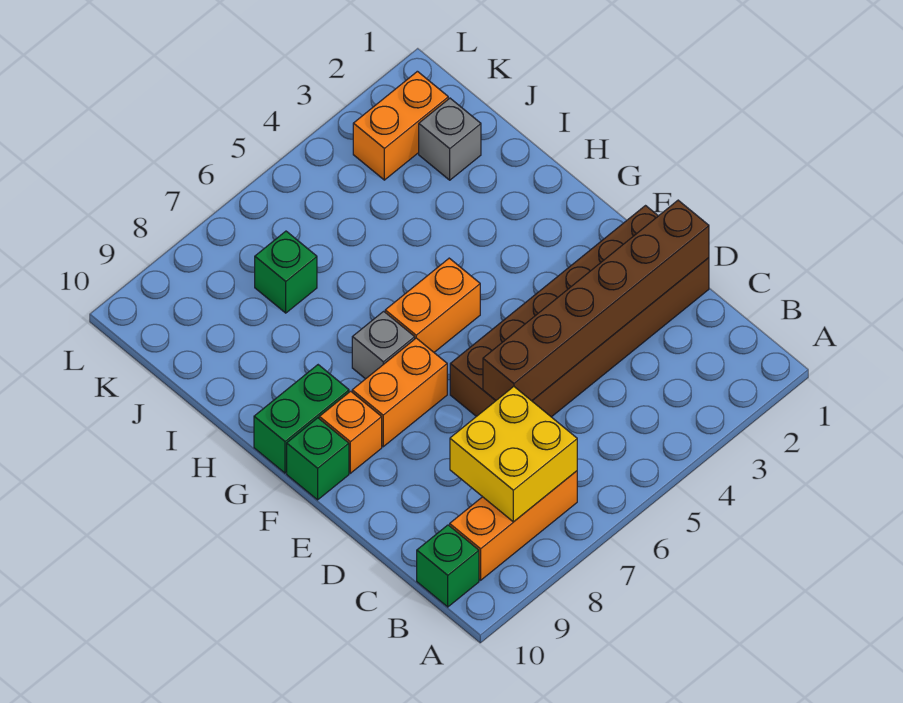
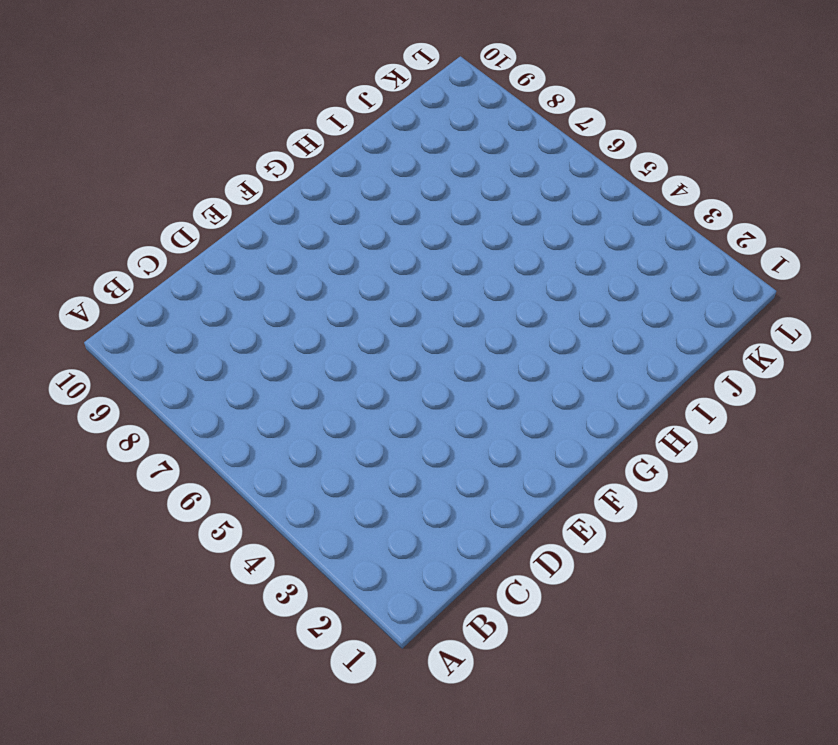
none -> orange 1x3 brick [450,471,577,580]
none -> green 1x1 brick [417,525,479,607]
none -> brown 2x6 brick [450,206,709,417]

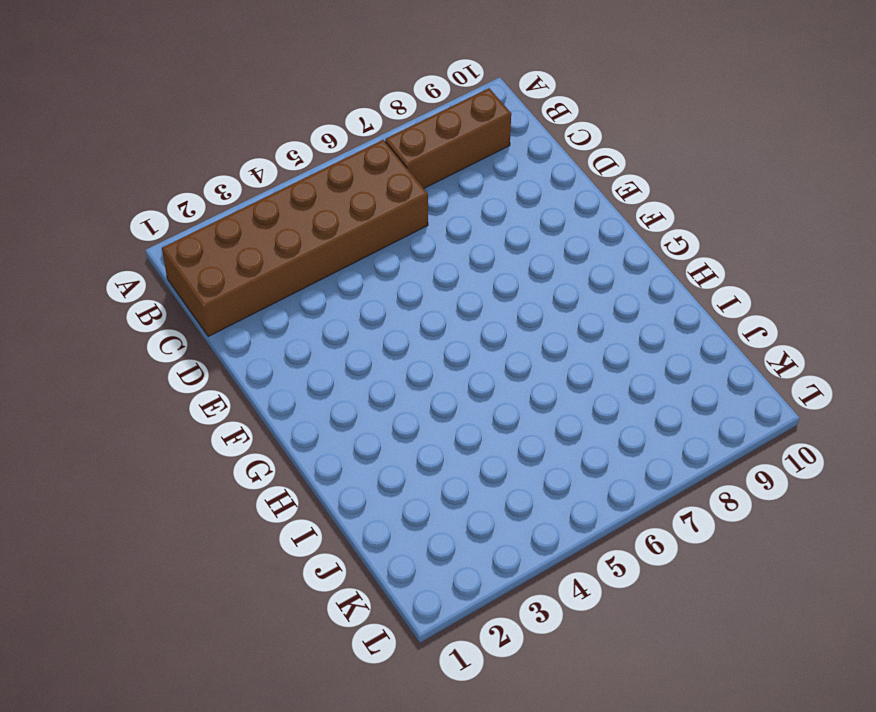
brown 2x6 brick [162,140,428,336] -> brown 2x6 brick moved to [450,206,709,417]
brown 1x3 brick [385,88,511,188] -> orange 1x3 brick [450,471,577,580]
none -> green 1x1 brick [417,525,479,607]
none -> orange 1x2 brick [352,338,447,447]
none -> orange 1x1 brick [319,391,382,473]

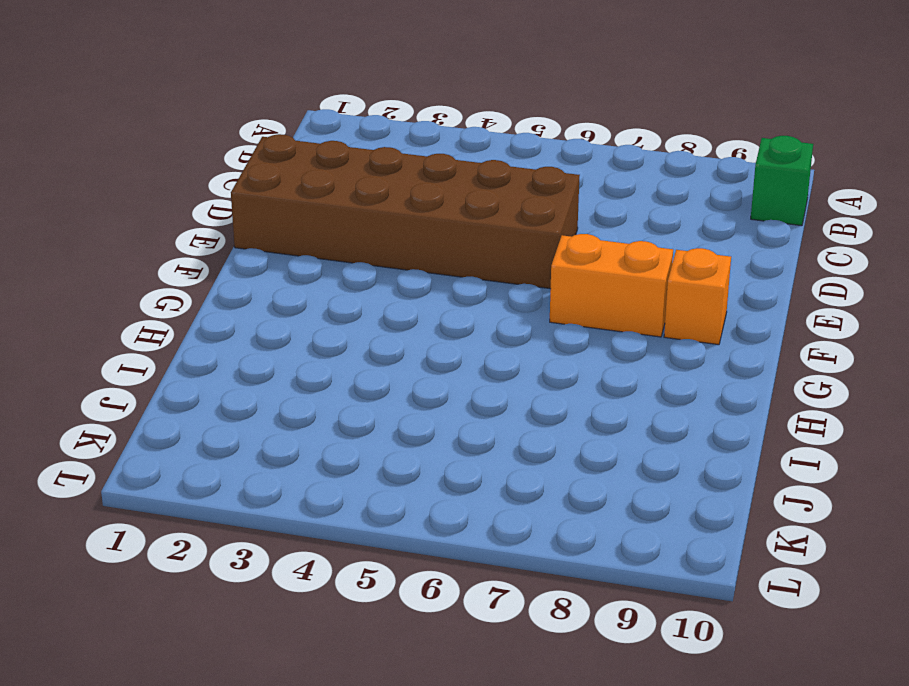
none -> orange 1x3 brick [450,471,577,580]
none -> green 1x1 brick [287,418,349,500]
none -> orange 1x2 brick [385,258,480,352]

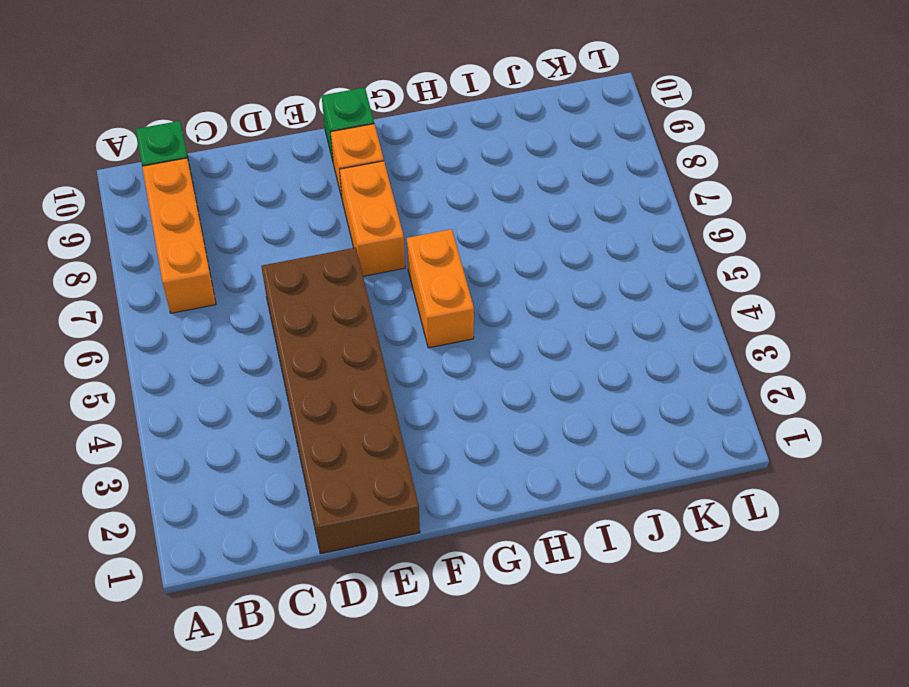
none -> grey 1x1 brick [352,311,415,379]
none -> green 1x2 brick [254,365,349,473]
none -> grey 1x1 brick [419,98,481,180]

